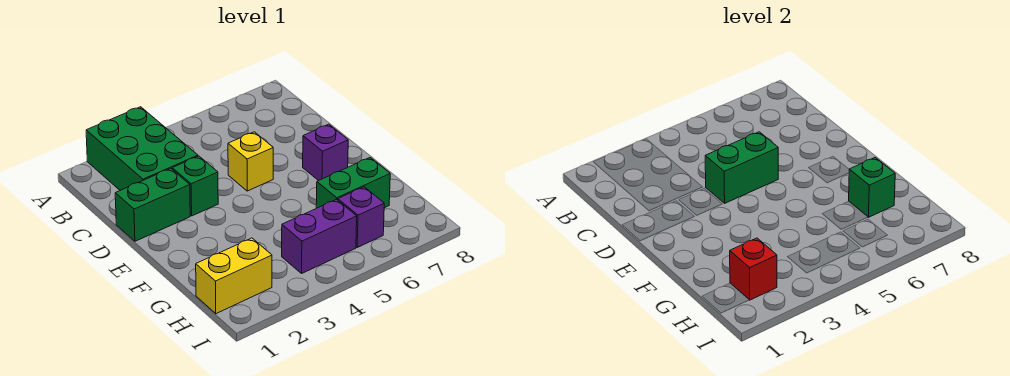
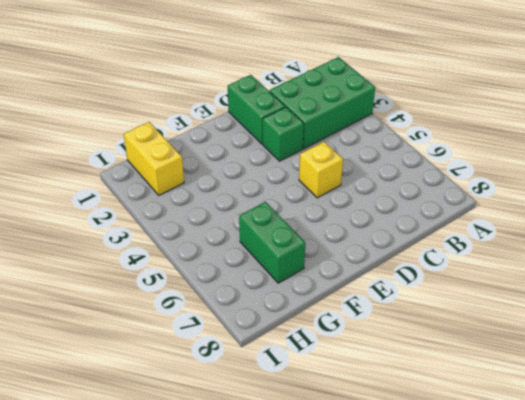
none -> purple 1x1 brick [303,124,348,181]
none -> purple 1x2 brick [282,199,357,273]
none -> purple 1x1 brick [338,187,384,247]

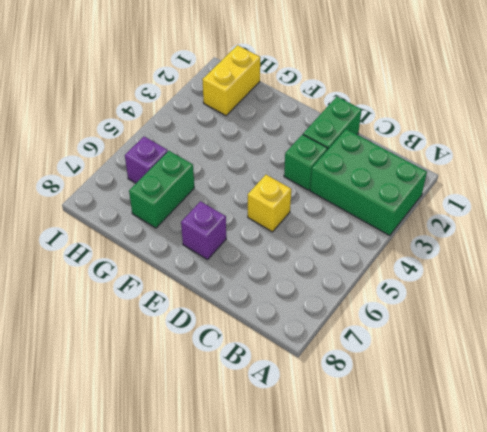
none -> purple 1x2 brick [282,199,357,273]
none -> green 1x2 brick [705,132,778,203]
none -> green 1x1 brick [849,158,895,217]

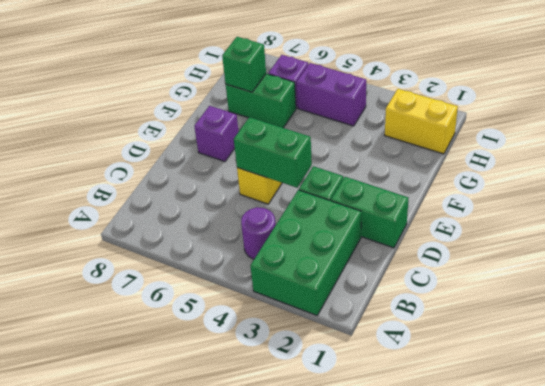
purple 1x1 round brick [241,207,276,259] -> none
none -> red 1x1 brick [730,238,777,300]

